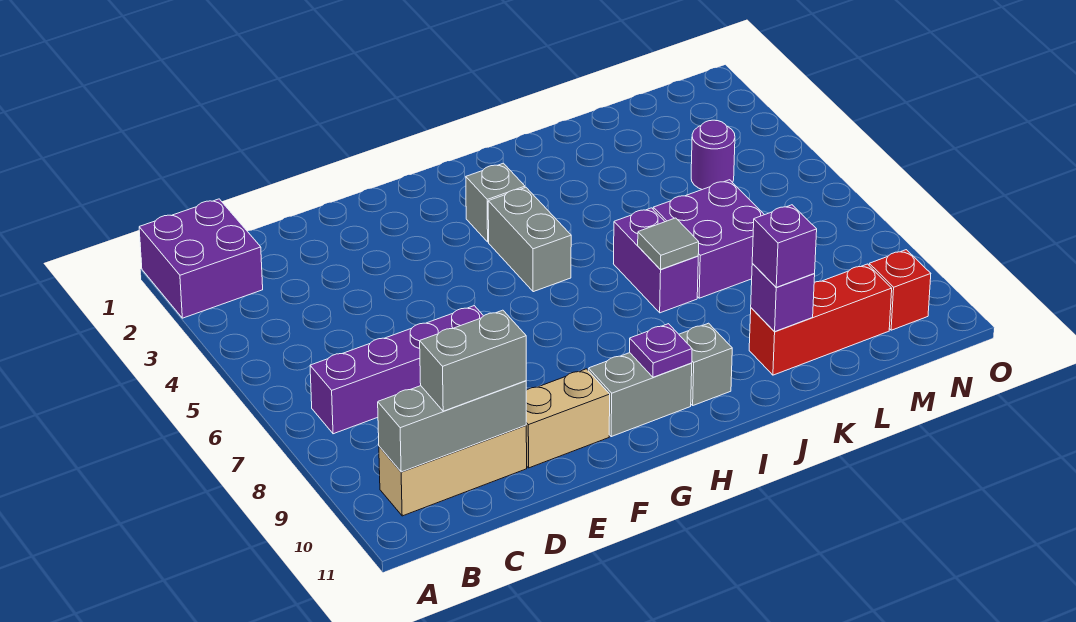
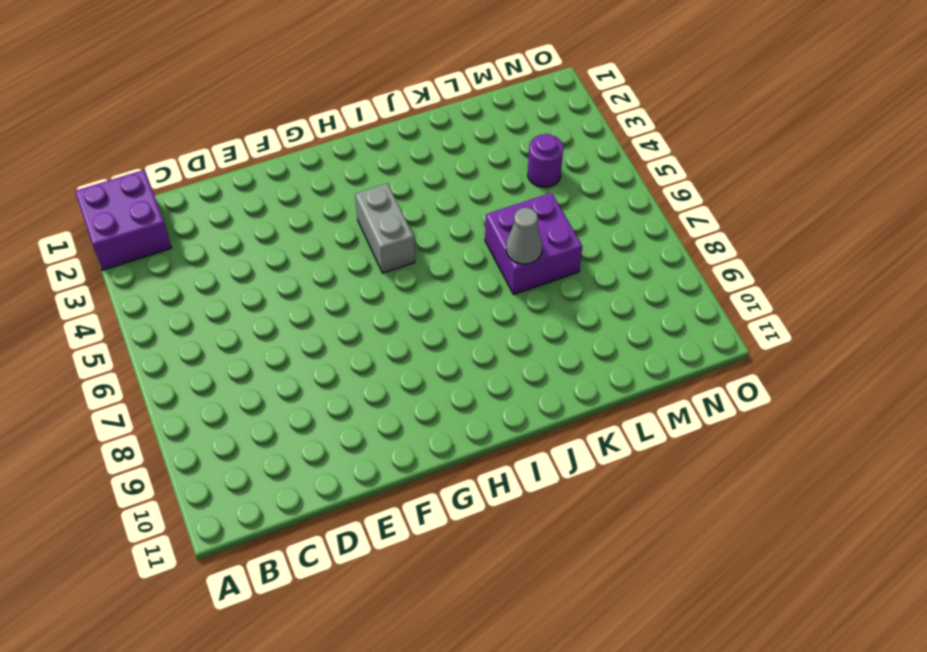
grey 1x1 cone [506,208,542,264] -> none
none -> purple 1x4 brick [310,306,483,434]
none -> tan 1x3 brick [379,425,527,516]
none -> tan 1x2 brick [526,369,610,468]

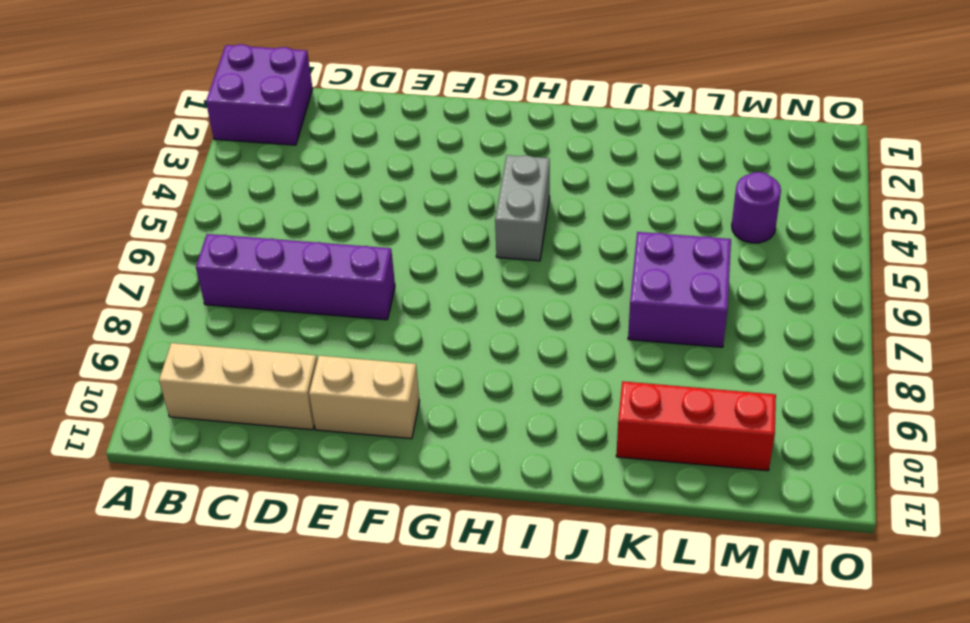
none -> grey 1x2 brick [588,353,692,437]
none -> grey 1x1 brick [466,163,525,242]
none -> grey 1x1 brick [679,323,732,405]

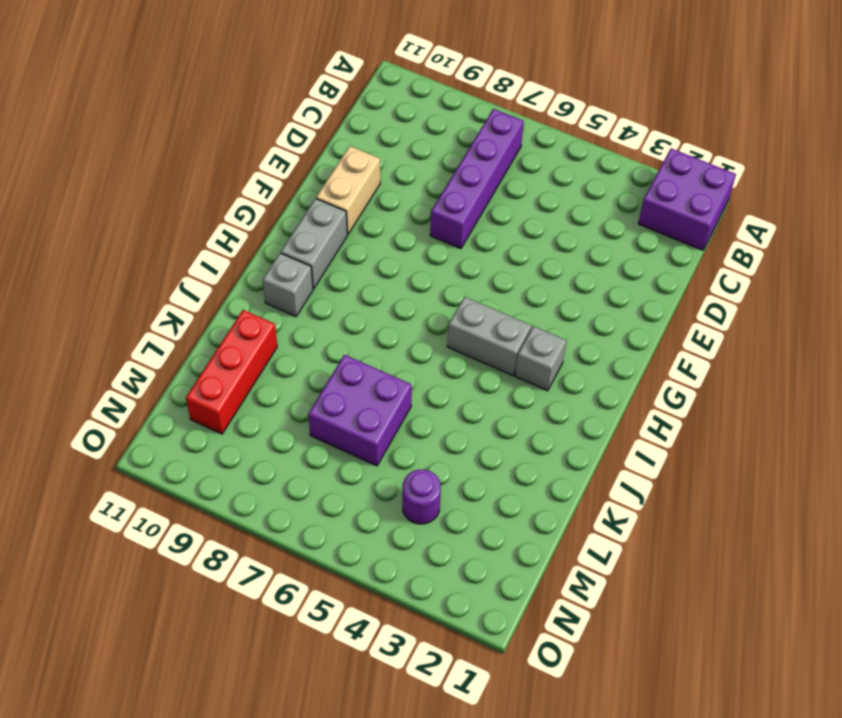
none -> tan 1x3 brick [379,425,527,516]
none -> purple 1x2 brick [614,208,698,313]
none -> red 1x1 brick [869,250,931,330]

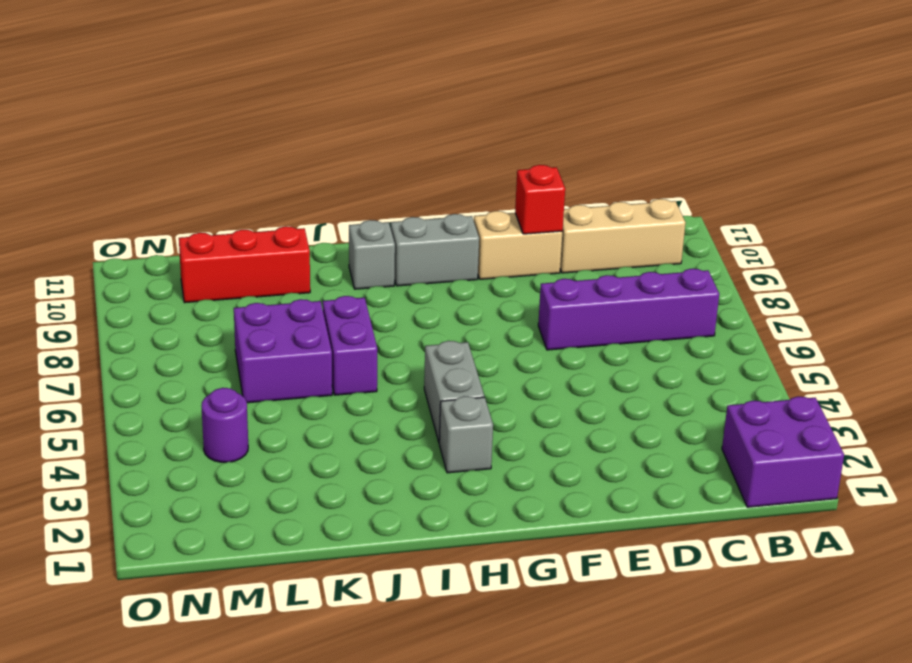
red 1x1 brick [515,165,565,234] -> red 1x1 brick moved to [869,250,931,330]
none -> grey 1x3 brick [378,381,526,472]
none -> purple 1x1 plate [630,324,692,377]
none -> grey 1x1 tile [638,218,699,270]

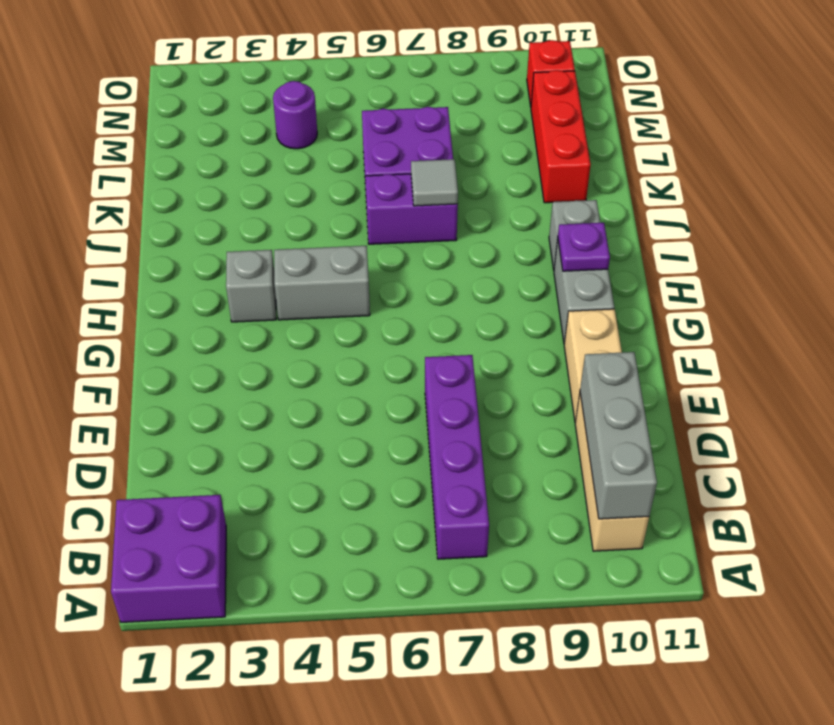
none -> purple 1x1 brick [751,264,815,332]
none -> grey 1x2 brick [420,310,526,411]
none -> purple 1x1 brick [752,205,817,287]

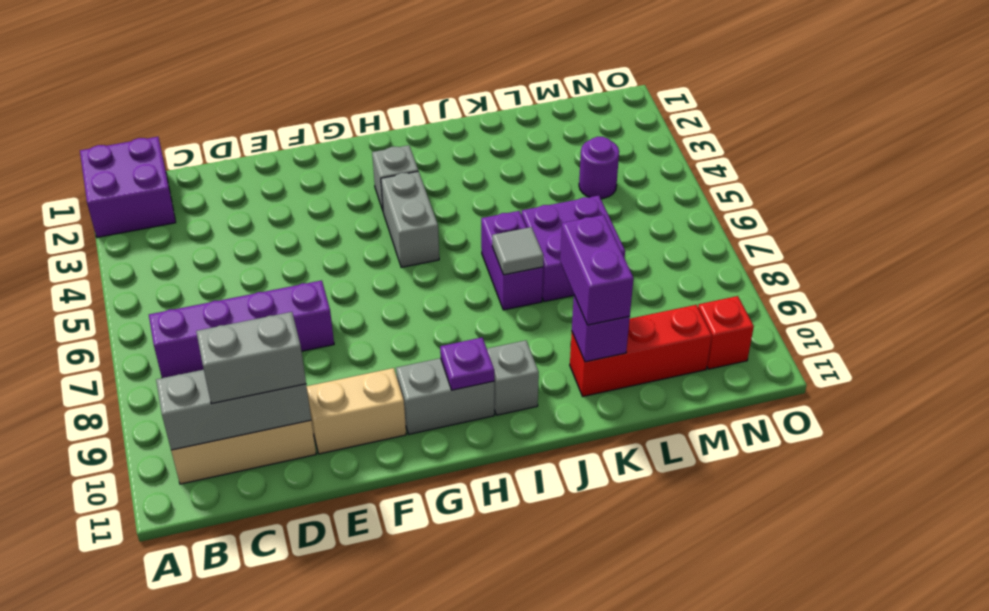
purple 1x2 brick [560,215,634,325] -> purple 1x1 brick [752,205,817,287]

